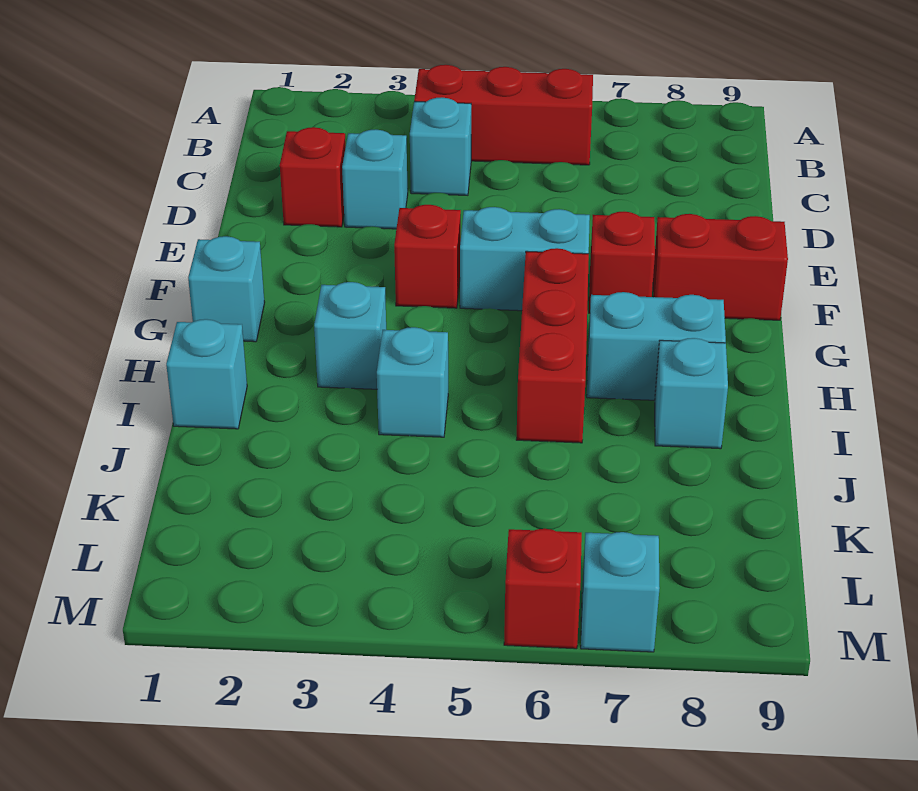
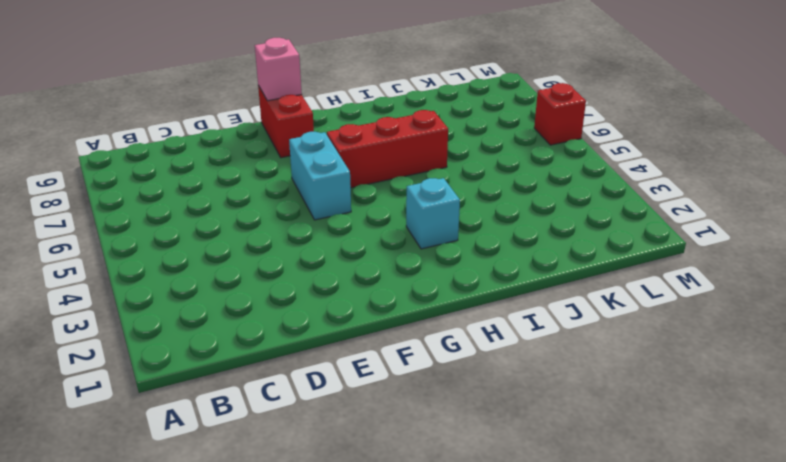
pink 1x1 brick [255,38,302,101] -> none
none -> red 1x3 brick [414,65,593,165]
none -> cyan 1x1 brick [410,97,471,195]
none -> red 1x1 brick [280,127,346,227]

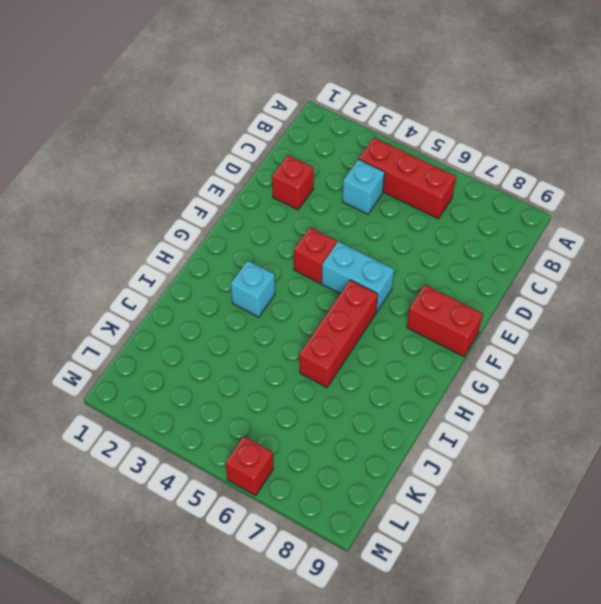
none -> cyan 1x1 brick [342,129,408,229]
none -> red 1x1 brick [589,212,655,313]
none -> cyan 1x1 brick [188,236,265,342]

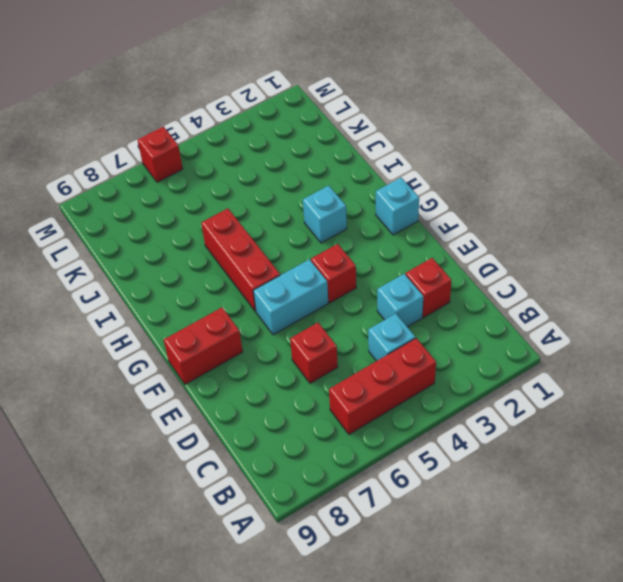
red 1x1 brick [290,323,338,383] -> red 1x1 brick moved to [589,212,655,313]
none -> cyan 1x2 brick [587,292,726,400]
none -> cyan 1x1 brick [166,319,247,429]
none -> cyan 1x1 brick [377,327,448,437]

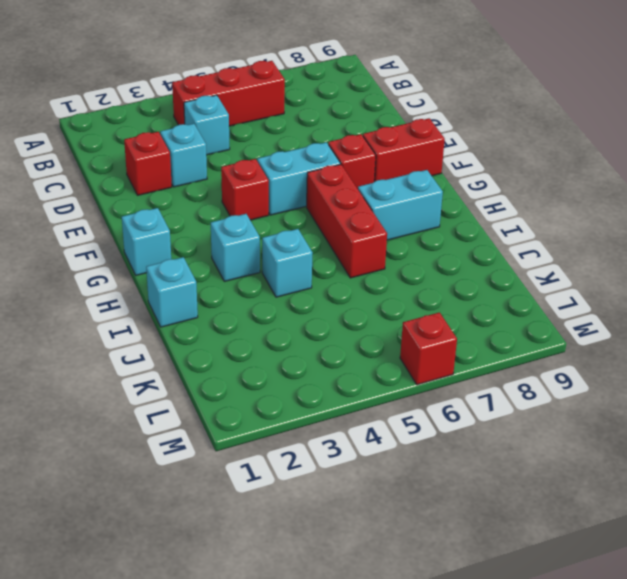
none -> cyan 1x1 brick [655,338,728,449]
none -> cyan 1x1 brick [581,532,660,652]

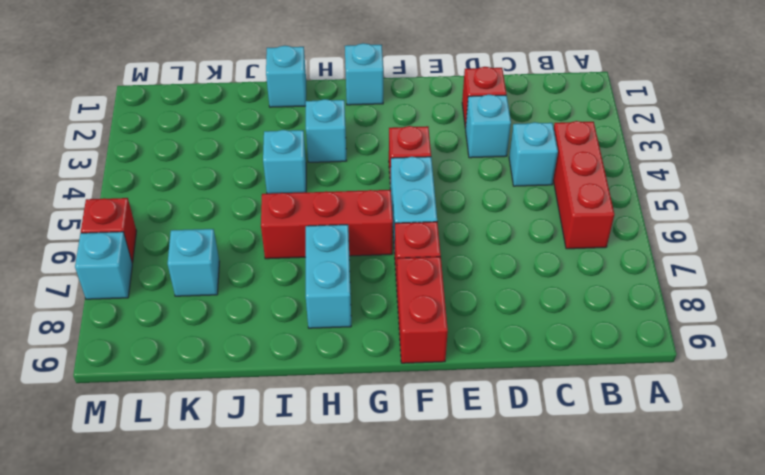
cyan 1x1 brick [168,229,219,296] -> cyan 1x1 brick moved to [655,338,728,449]

